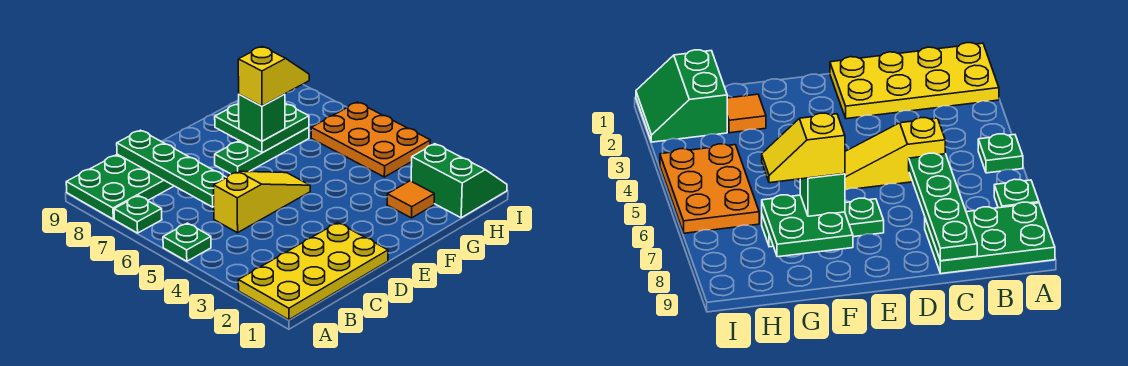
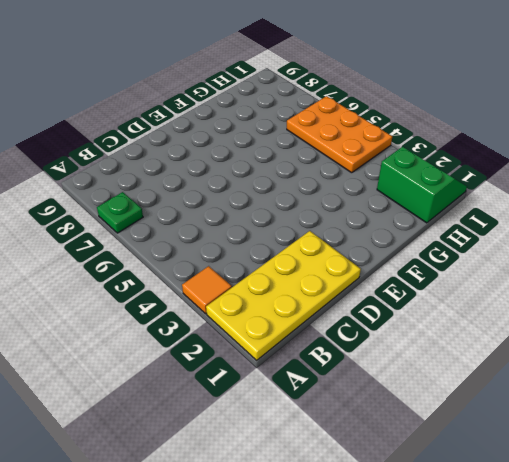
orange 1x1 tile [182,266,232,314] -> orange 1x1 tile moved to [387,181,434,218]
none -> green 1x1 plate [163,223,211,261]
none -> green 2x3 plate [66,154,173,219]
none -> yellow 1x3 slope [214,171,310,233]

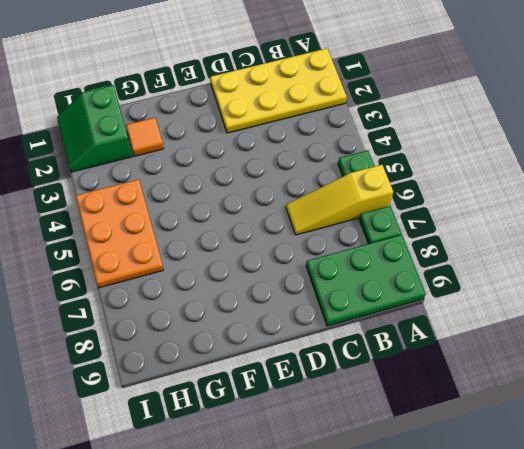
yellow 1x3 slope [286,165,393,235] -> yellow 1x3 slope moved to [214,171,310,233]
none -> green 1x3 plate [215,127,309,174]
none -> green 1x4 plate [117,130,227,207]
none -> green 2x2 plate [215,103,309,153]

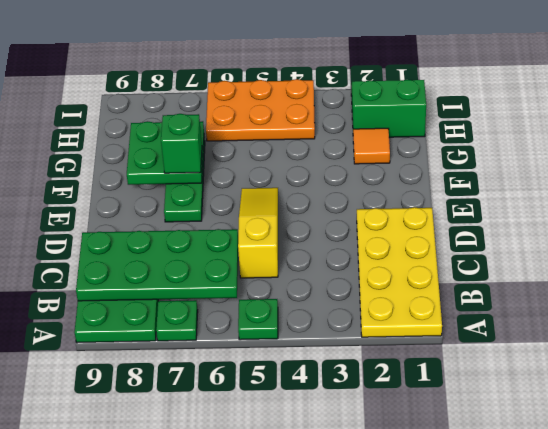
green 2x4 plate [76,229,238,301] -> green 1x4 plate [117,130,227,207]
none -> yellow 1x2 slope [238,46,309,106]

